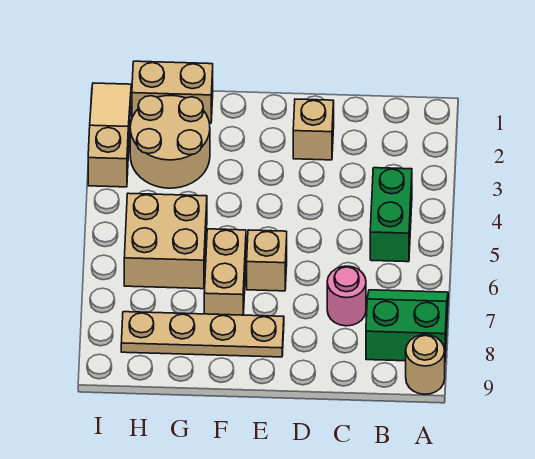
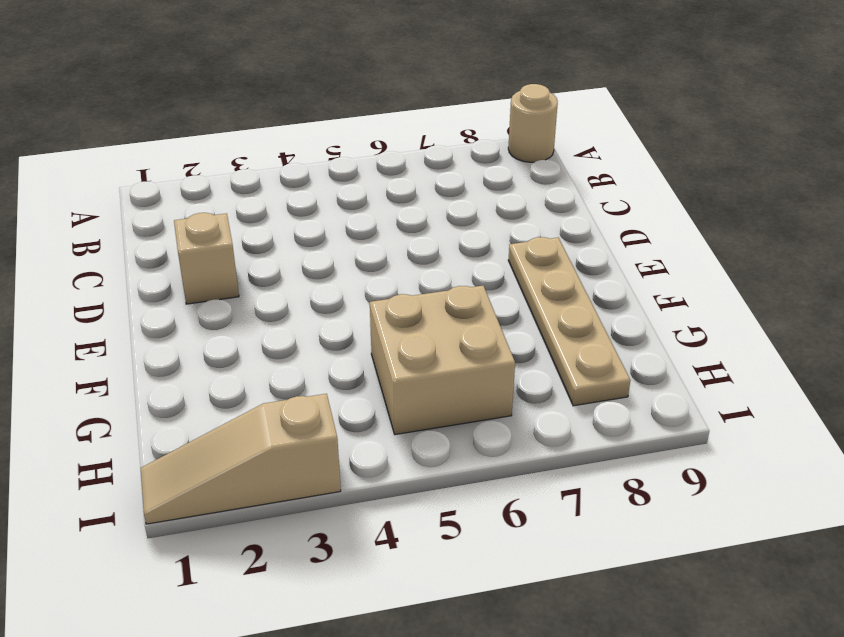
none -> green 2x2 slope [366,290,448,361]
none -> green 1x2 brick [370,168,412,262]
none -> pink 1x1 round brick [327,266,366,326]

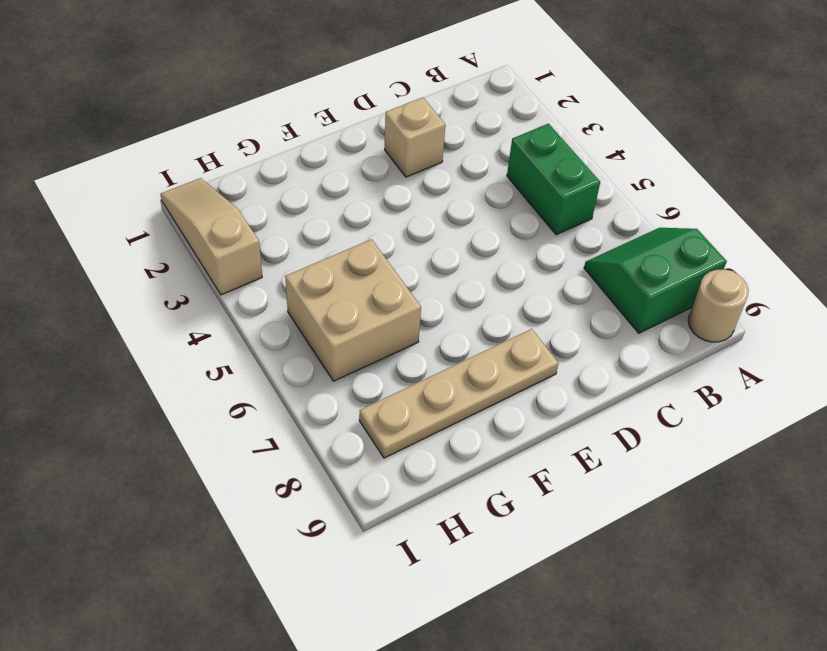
none -> pink 1x1 round brick [327,266,366,326]
none -> tan 1x1 brick [247,230,287,291]
none -> tan 1x2 brick [204,229,246,315]

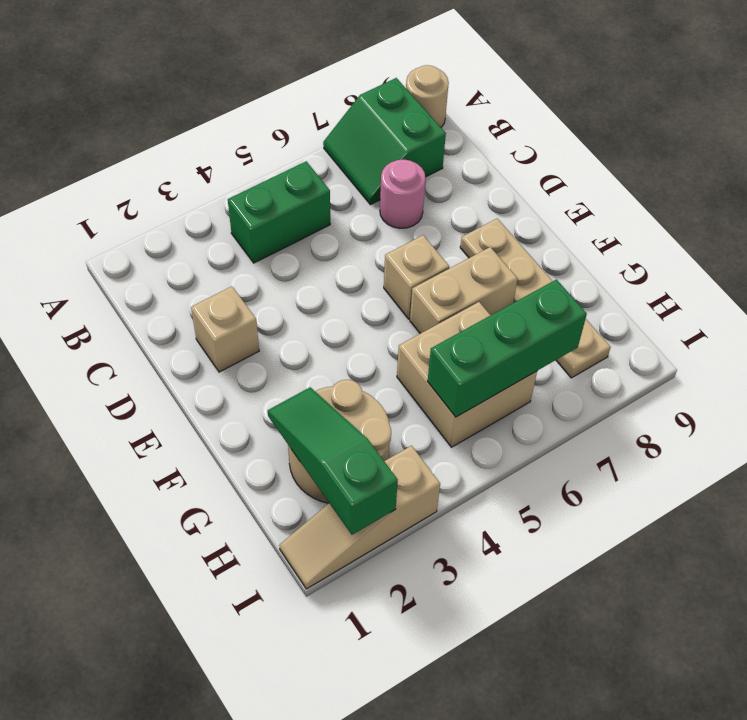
green 1x3 slope [268,387,398,535] -> none
green 1x3 brick [427,280,587,417] -> none
none -> tan 1x2 brick [132,61,213,123]

